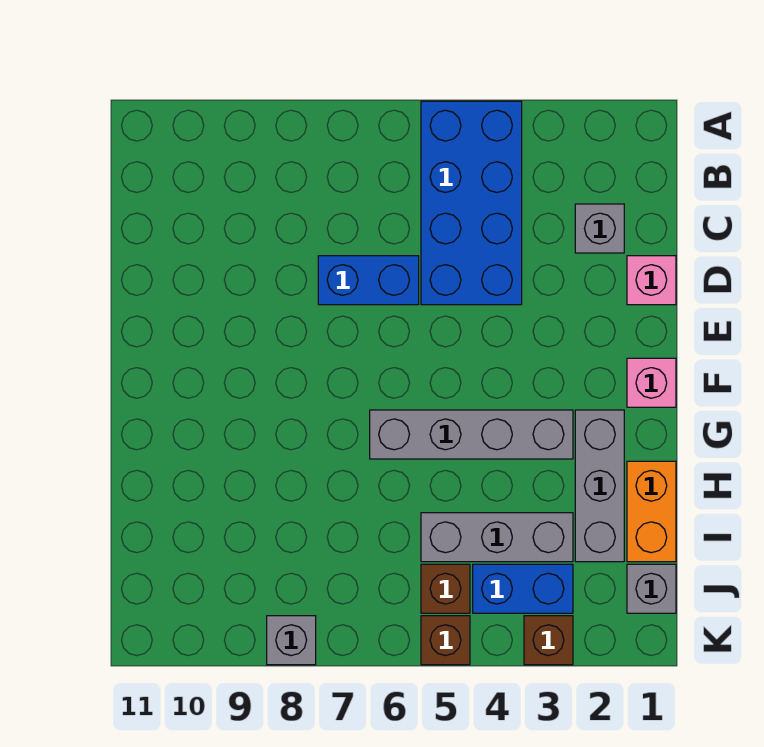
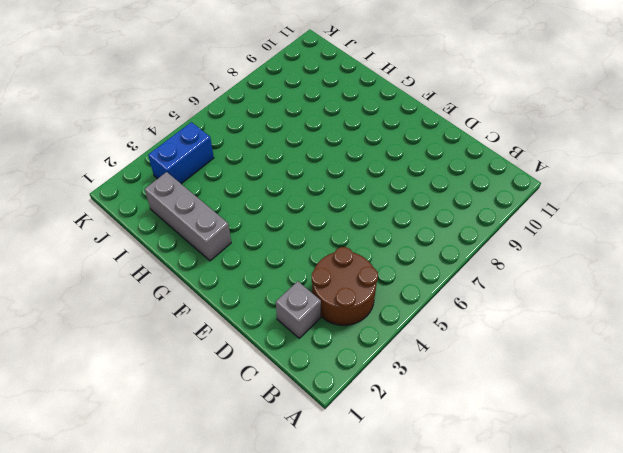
brown 2x2 round brick [312,247,378,325] -> blue 2x4 brick [421,101,522,305]
none -> pink 1x1 brick [627,256,676,305]
none -> blue 1x2 brick [318,256,419,305]
none -> pink 1x1 brick [627,358,676,407]

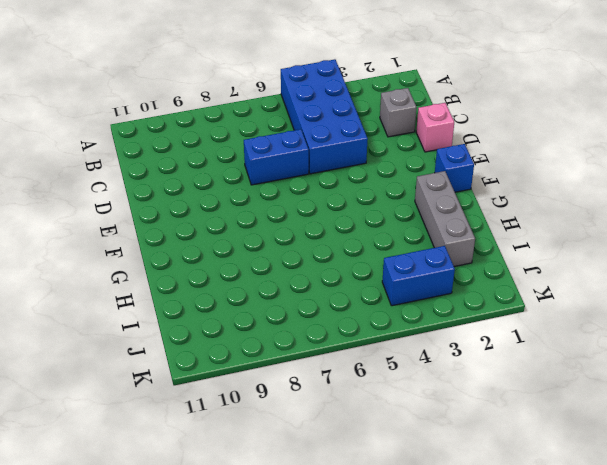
blue 1x1 brick [435,144,474,192] -> pink 1x1 brick [627,358,676,407]
none -> grey 1x4 brick [370,410,573,459]
none -> orange 1x2 brick [627,461,676,562]
none -> grey 1x3 brick [421,513,573,562]

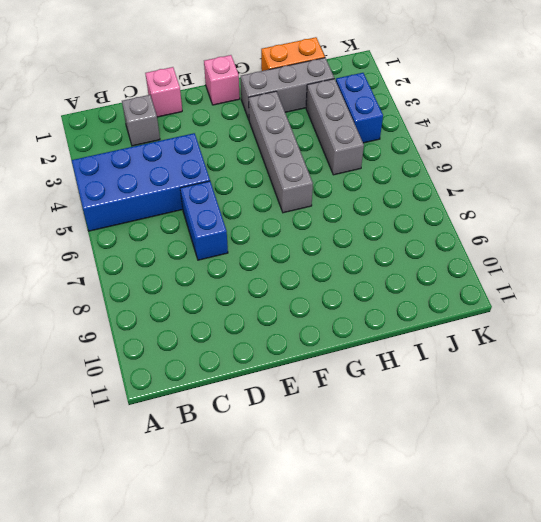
none -> grey 1x1 brick [627,564,676,613]
none -> brown 1x1 brick [421,564,470,613]
none -> brown 1x1 brick [524,616,573,665]

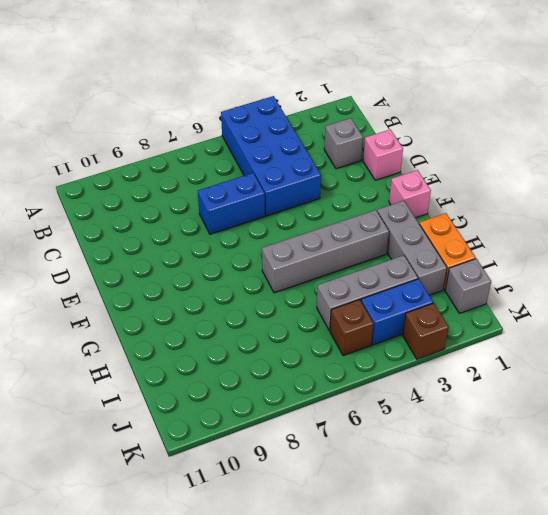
none -> brown 1x1 brick [421,616,470,665]
none -> grey 1x1 brick [267,616,316,665]

